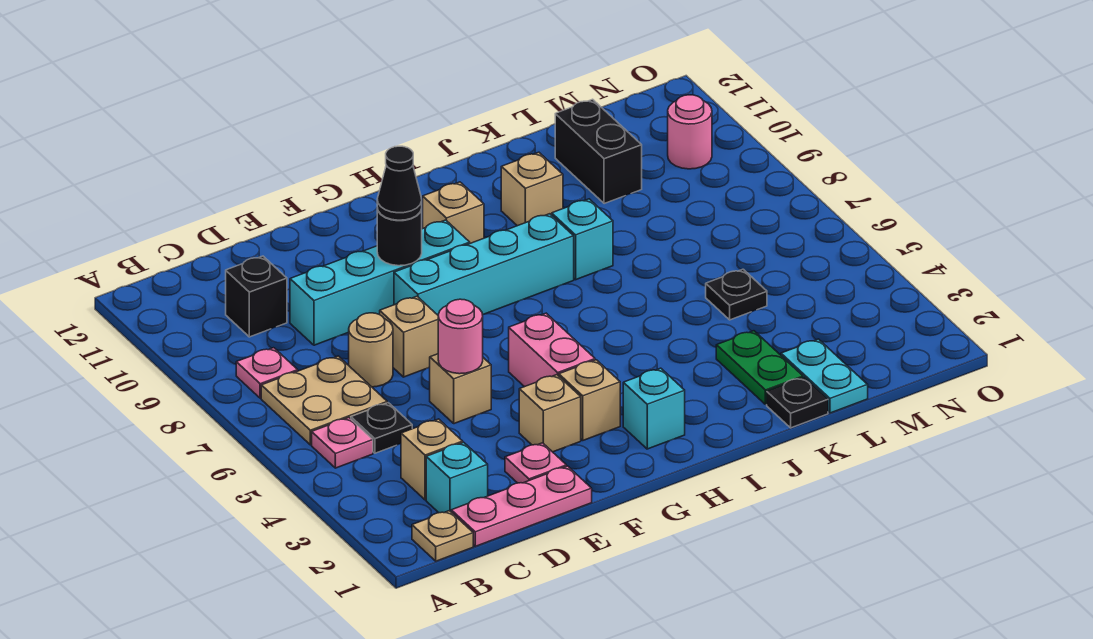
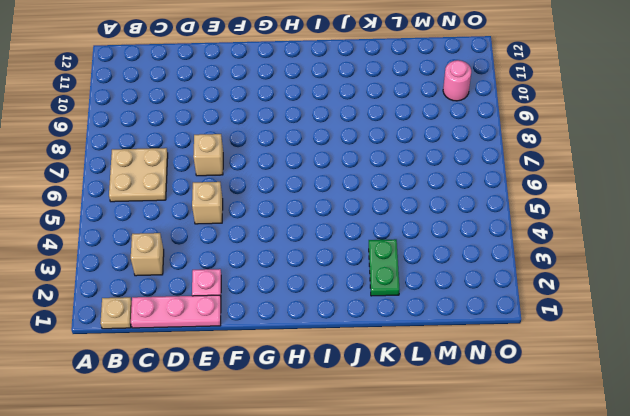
none -> pink 1x1 plate [312,418,373,468]
none -> pink 1x1 plate [236,348,298,398]
none -> cyan 1x1 brick [426,442,488,513]
none -> black 1x1 plate [351,403,412,453]

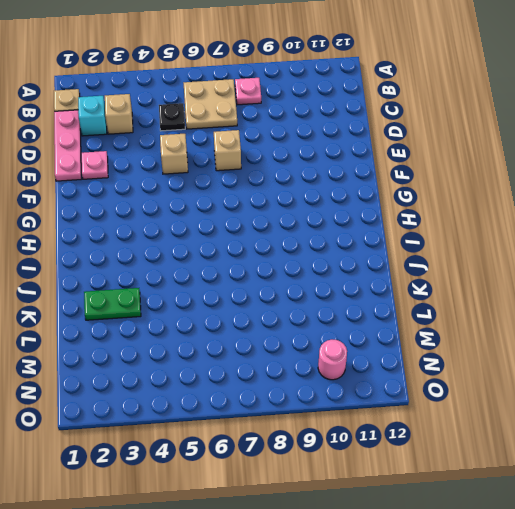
none -> pink 1x1 plate [312,418,373,468]
none -> black 1x1 brick [226,256,287,337]
none -> tan 1x1 round brick [349,313,393,387]
none -> cyan 1x4 brick [290,220,470,345]

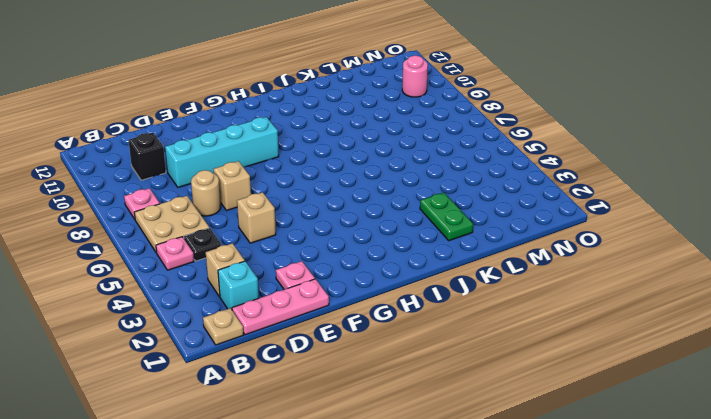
none -> tan 1x1 brick [519,375,581,452]
none -> cyan 1x4 brick [394,214,574,315]
none -> tan 1x1 brick [559,360,620,440]
none -> pink 1x2 brick [509,313,595,387]

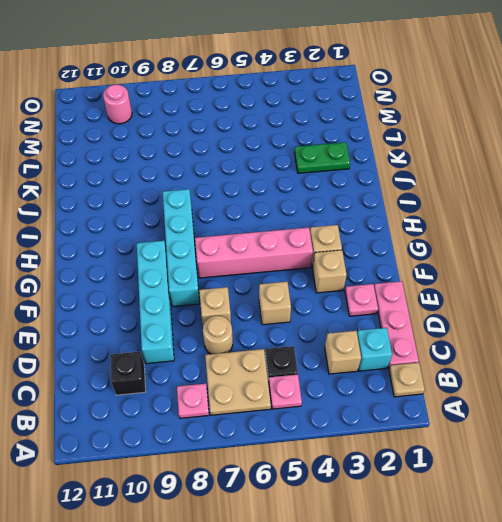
pink 1x4 brick [195,228,313,278] -> pink 1x2 brick [509,313,595,387]
none -> cyan 1x1 brick [623,368,685,449]
none -> tan 1x1 brick [423,182,484,243]
none -> cyan 1x1 brick [552,199,613,280]
none -> tan 1x1 brick [501,152,563,226]

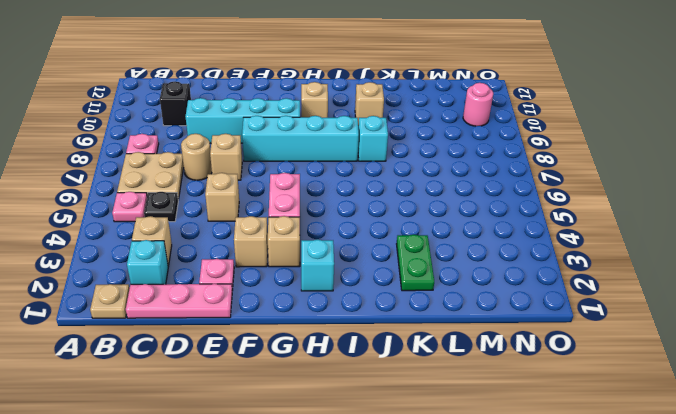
none -> black 1x1 plate [767,377,828,428]
none -> cyan 1x2 plate [781,339,868,413]
none -> black 1x1 plate [706,269,767,320]
none -> black 1x2 brick [555,99,642,204]

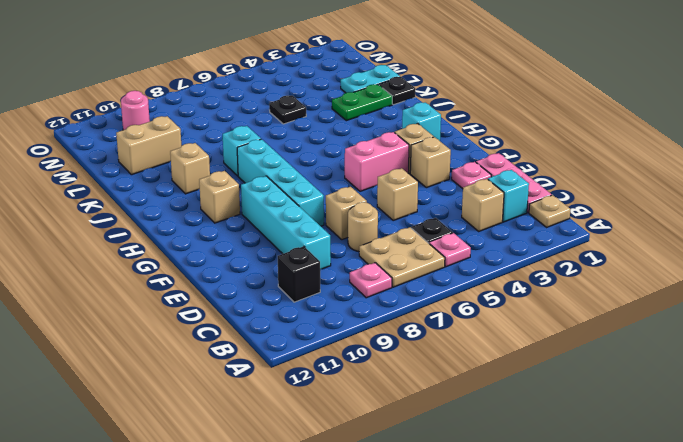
tan 1x2 brick [116,116,181,175] -> black 1x2 brick [555,99,642,204]
none -> pink 1x1 round brick [438,299,483,374]
none -> black 1x1 round brick [377,208,422,266]
none -> black 1x1 cone [377,146,422,220]

